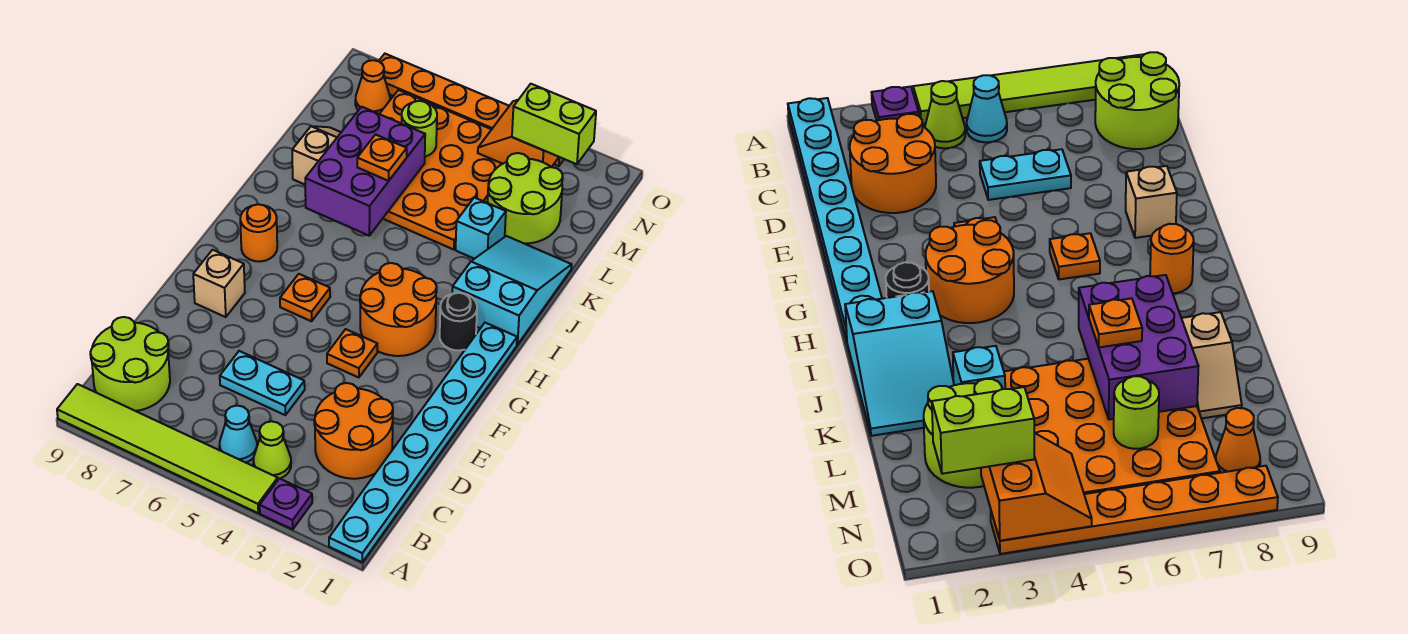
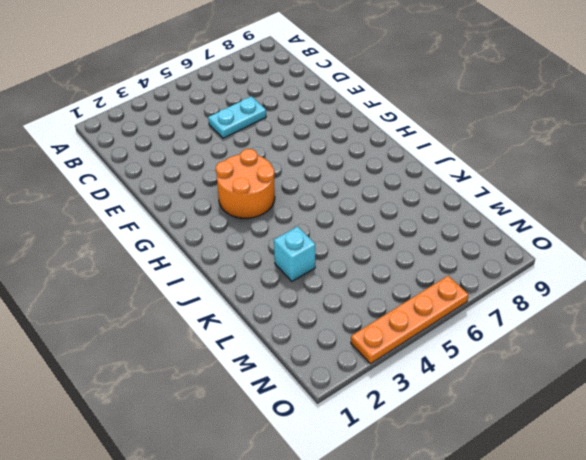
orange 1x4 plate [351,276,468,364] -> orange 1x6 plate [379,54,564,166]
none -> cyan 1x8 plate [329,323,517,562]
none -> purple 1x1 plate [260,479,312,529]
none -> lime 1x6 tile [57,384,278,513]

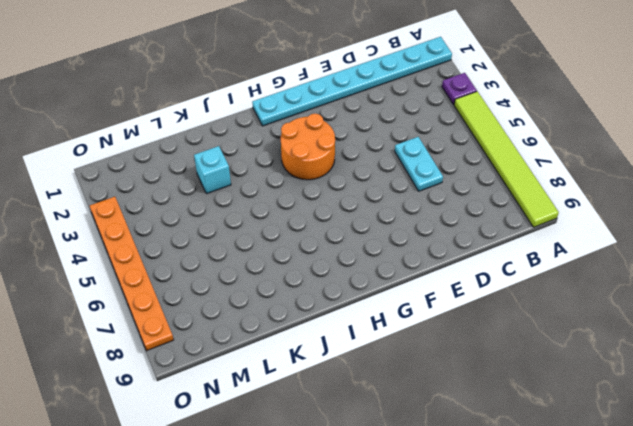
none -> lime 1x1 cone [253,421,291,479]
none -> cyan 1x1 cone [219,406,257,463]
none -> lime 2x2 round brick [90,317,170,411]

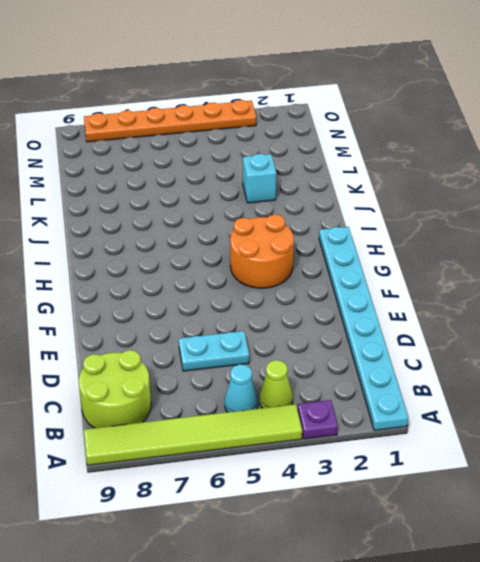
none -> orange 2x2 round brick [314,383,393,479]
none -> orange 1x1 plate [327,329,377,378]
none -> tan 1x1 brick [193,250,245,317]

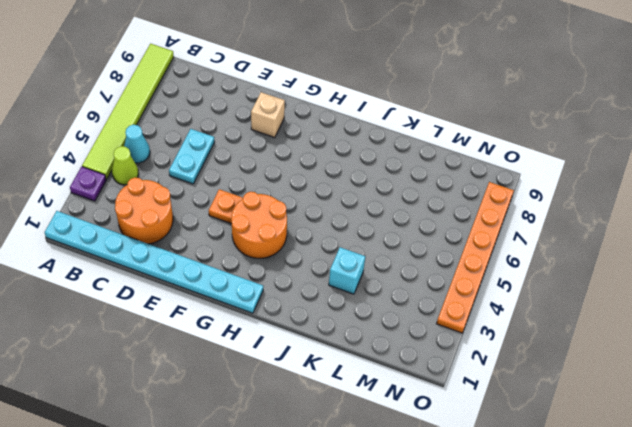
none -> lime 2x2 round brick [90,317,170,411]
none -> orange 1x1 plate [280,274,330,321]
none -> black 1x1 round brick [440,293,477,350]

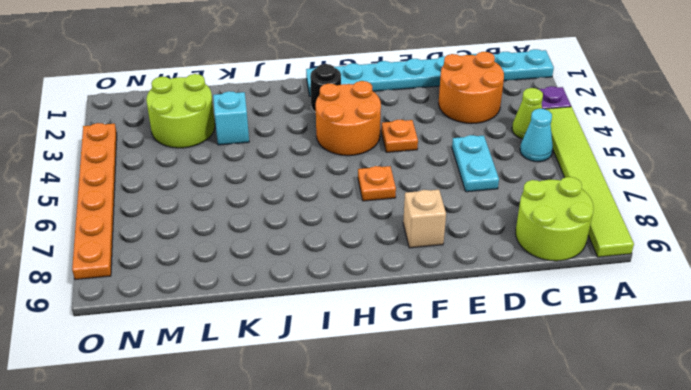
none -> orange 1x1 round brick [240,204,277,261]
none -> cyan 2x3 slope [452,236,572,345]
none -> orange 4x4 plate [380,90,502,250]

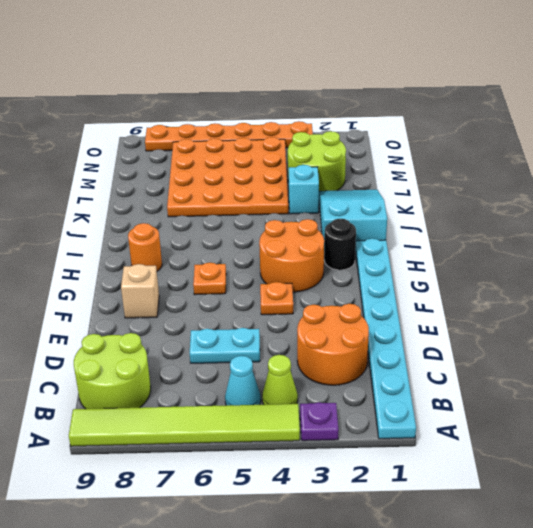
none -> tan 1x2 slope [292,126,341,184]
none -> orange 1x1 cone [355,60,390,114]
none -> purple 2x3 brick [305,107,425,235]

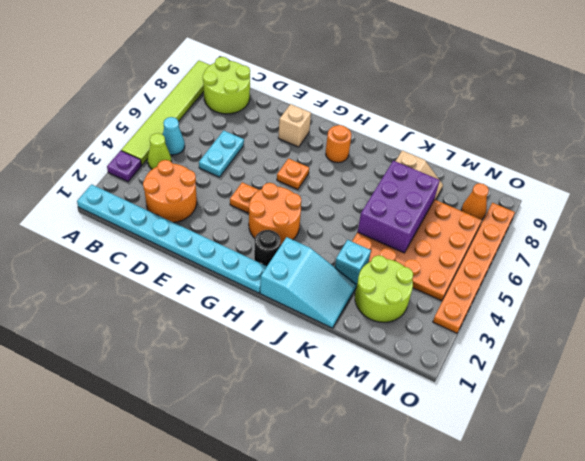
purple 2x3 brick [358,161,440,253] -> purple 2x3 brick turned to [305,107,425,235]
none -> lime 1x1 round brick [401,101,437,157]
none -> orange 2x2 slope [478,100,559,167]
none -> orange 1x1 plate [357,135,407,181]

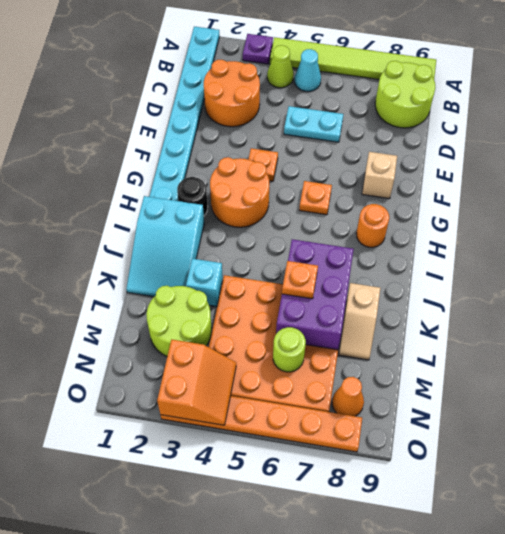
none -> lime 1x2 brick [512,84,596,164]

